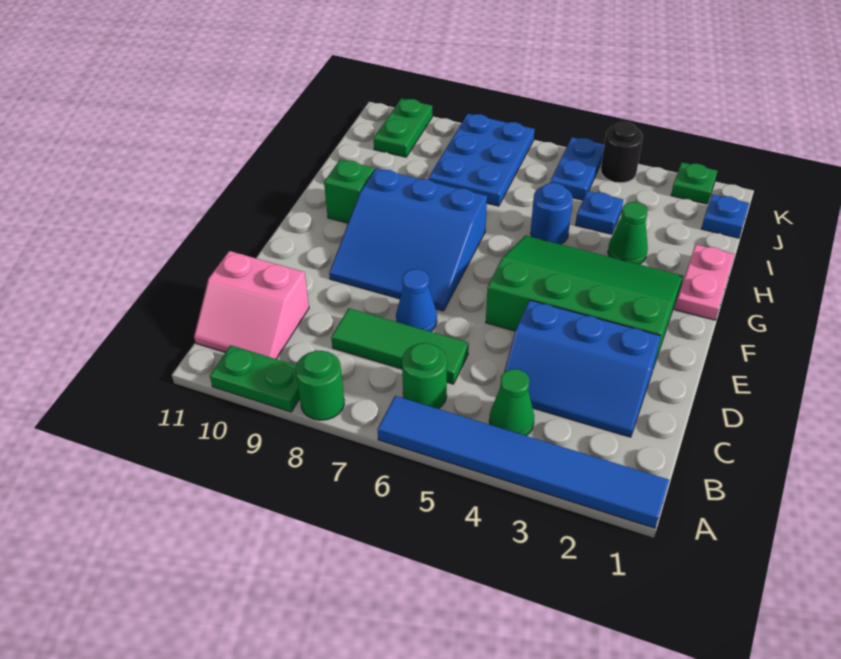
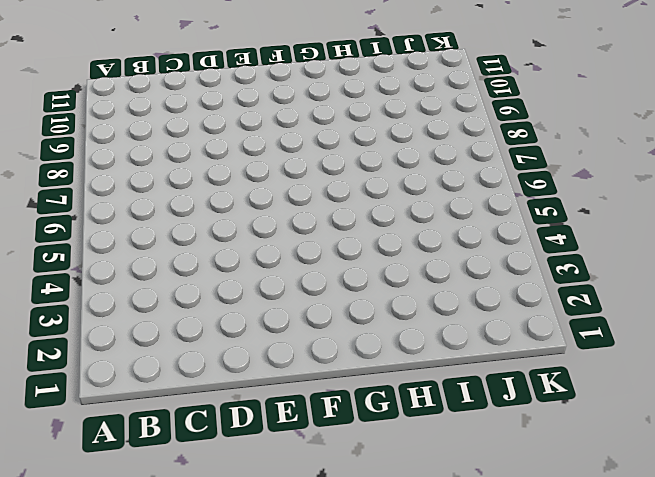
none -> blue 1x6 tile [378,396,669,528]
none -> green 1x1 round brick [296,350,344,420]
none -> green 1x2 plate [210,345,300,412]

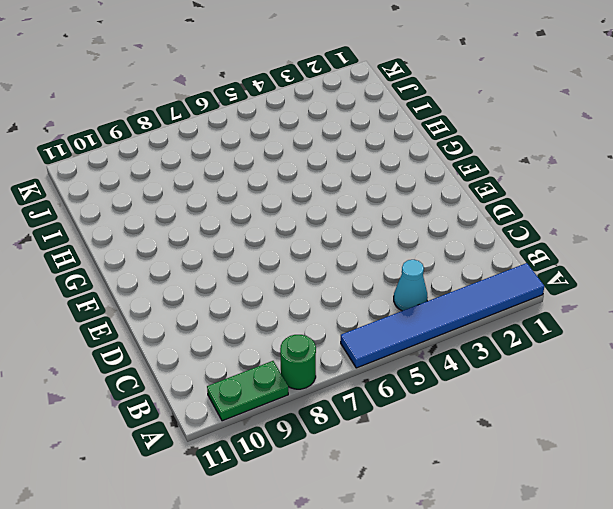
cyan 1x1 cone [394,260,428,311] -> green 1x1 cone [489,369,534,436]
none -> green 1x1 round brick [402,343,447,409]
none -> pink 2x2 slope [194,251,309,359]
none -> blue 2x3 slope [504,300,661,437]

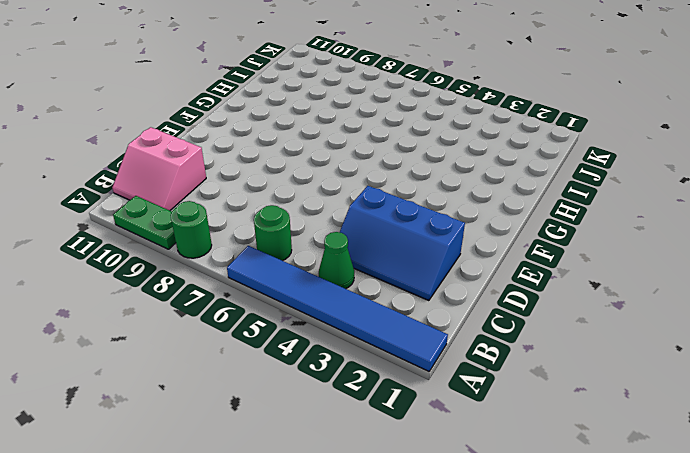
none -> green 1x3 tile [331,308,469,384]
none -> blue 1x1 cone [396,269,437,332]
none -> green 3x4 slope [486,236,683,365]

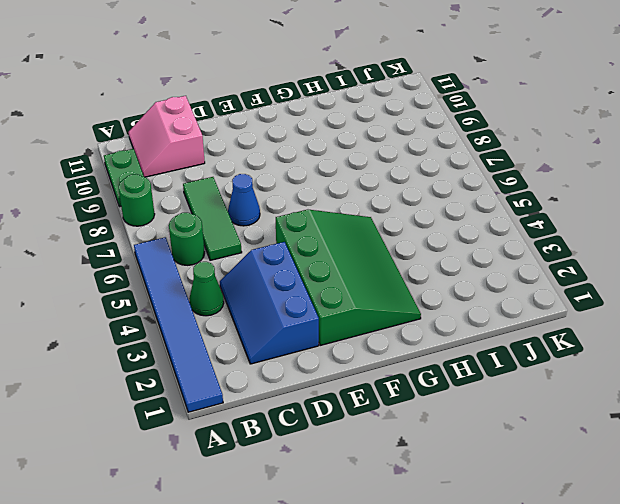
none -> blue 3x3 slope [329,168,487,311]
none -> pink 1x2 plate [675,245,735,320]
none -> green 1x1 brick [324,159,375,223]

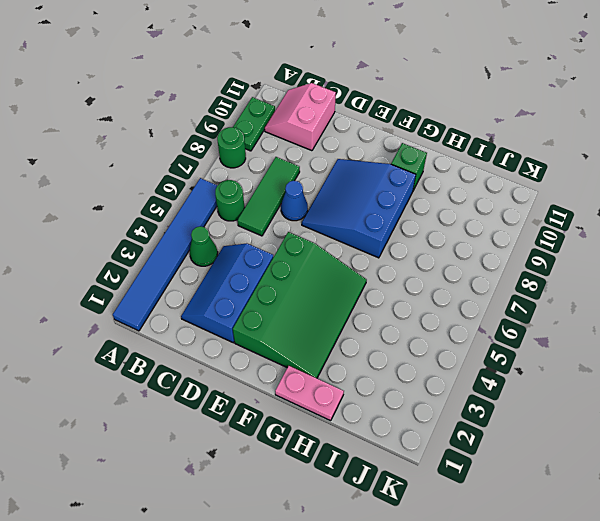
none -> green 1x1 cone [608,202,648,264]
none -> blue 1x1 round brick [531,183,573,244]
none -> blue 1x1 plate [575,191,623,234]

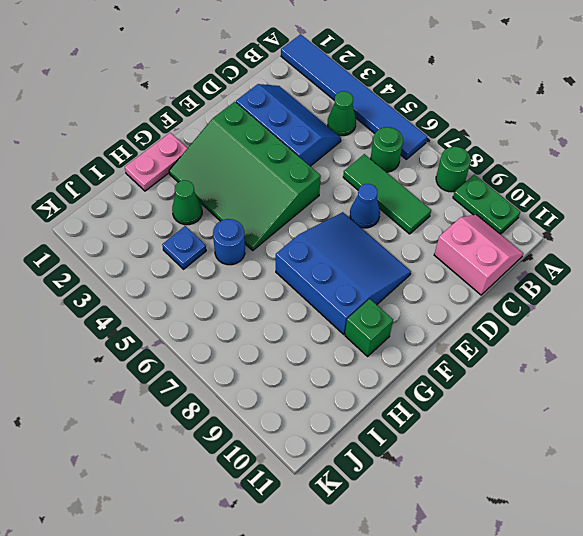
none -> blue 2x3 plate [429,114,535,206]
none -> blue 1x1 plate [701,194,749,238]
none -> blue 1x2 plate [550,137,604,200]

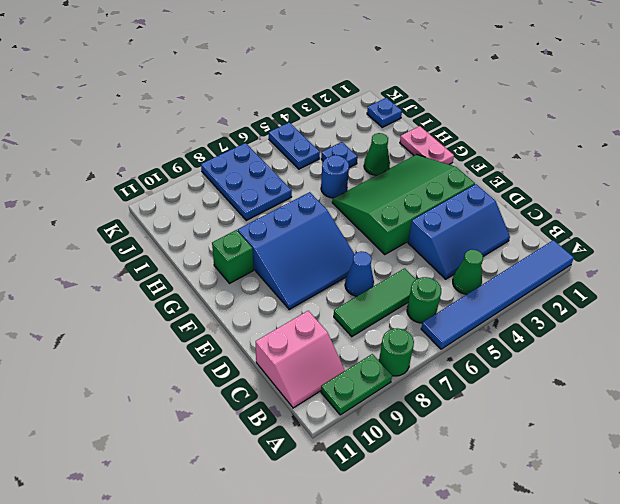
none -> green 1x2 plate [374,98,432,157]
none -> green 1x1 plate [671,162,717,204]
none -> black 1x1 round brick [601,122,643,183]

